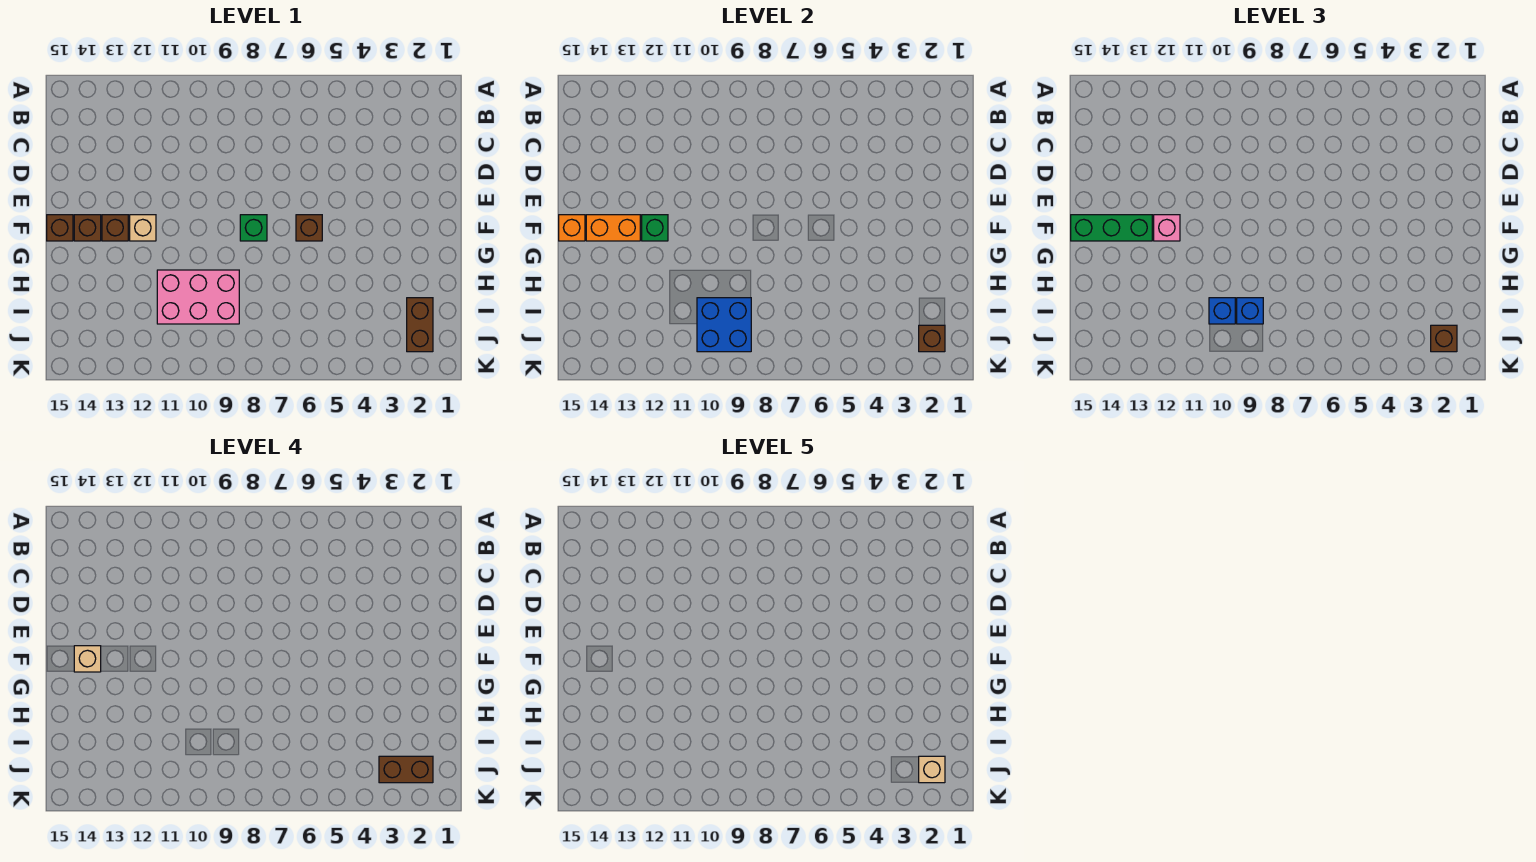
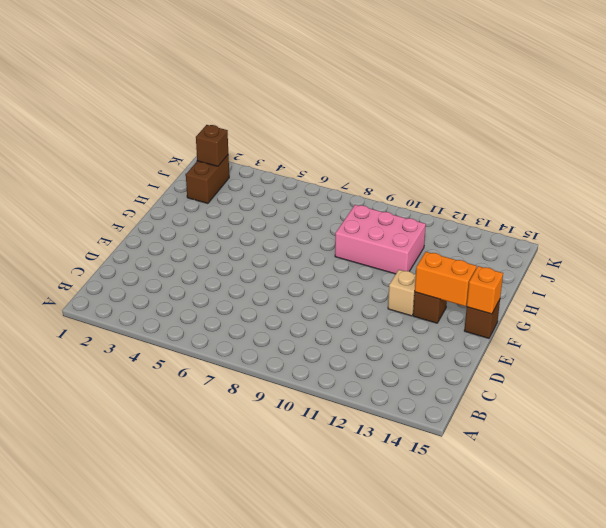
none -> brown 1x1 brick [296,215,322,241]
none -> green 1x1 brick [240,215,267,241]
none -> brown 1x1 brick [74,215,101,241]

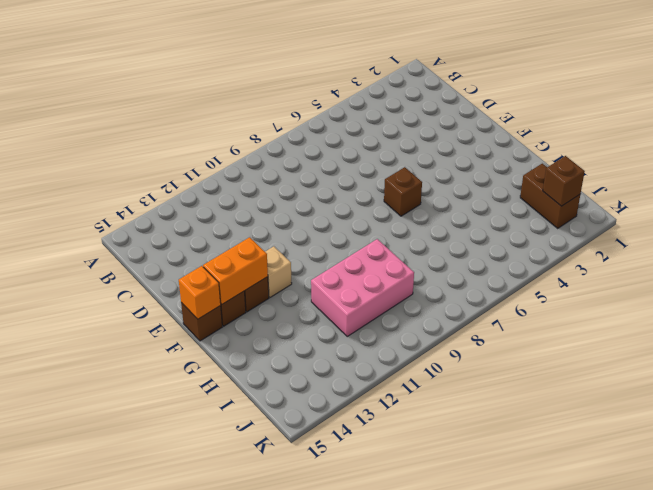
none -> green 1x1 brick [240,215,267,241]
none -> green 1x1 brick [642,215,668,241]
none -> blue 2x2 brick [697,298,751,352]

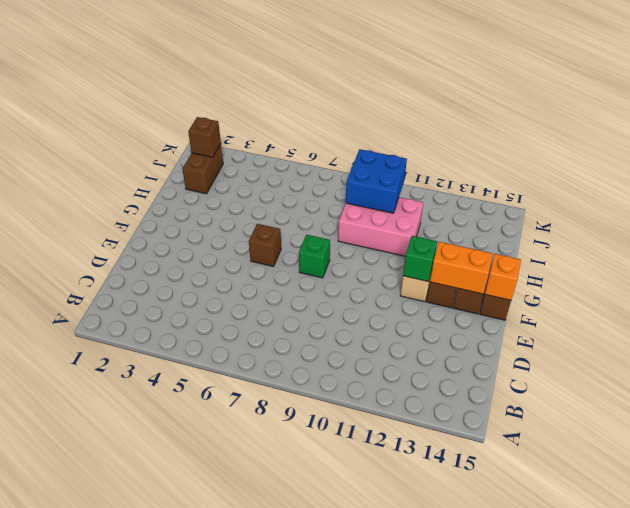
none -> pink 1x1 brick [1154,215,1180,241]
none -> green 1x3 brick [1071,215,1152,241]
none -> blue 1x1 brick [1237,298,1263,324]

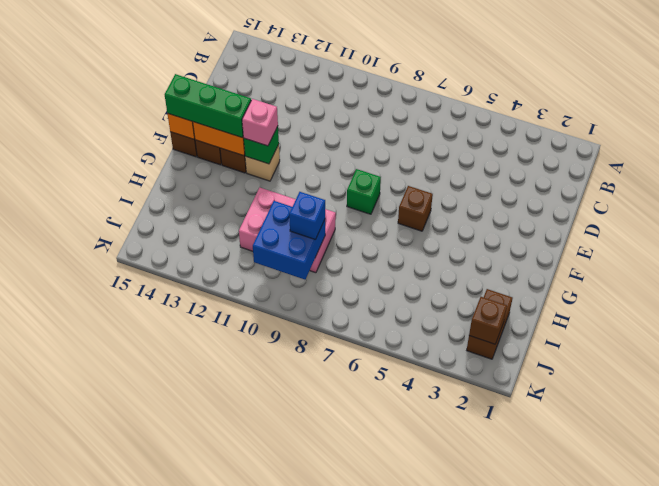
none -> blue 1x1 brick [1209,298,1235,324]
none -> brown 1x1 brick [1431,325,1457,352]
none -> tan 1x1 brick [74,646,101,672]

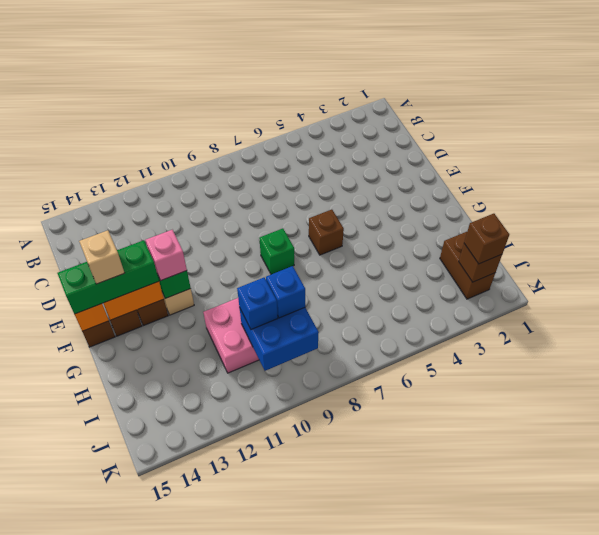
none -> brown 1x2 brick [379,756,433,783]
none -> tan 1x1 brick [919,756,945,783]

